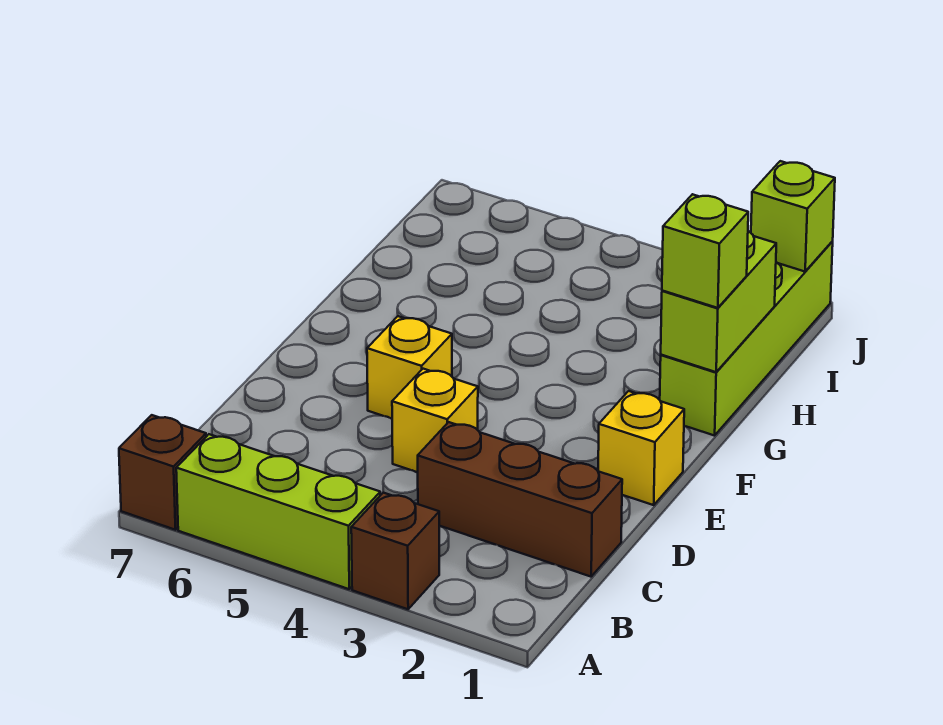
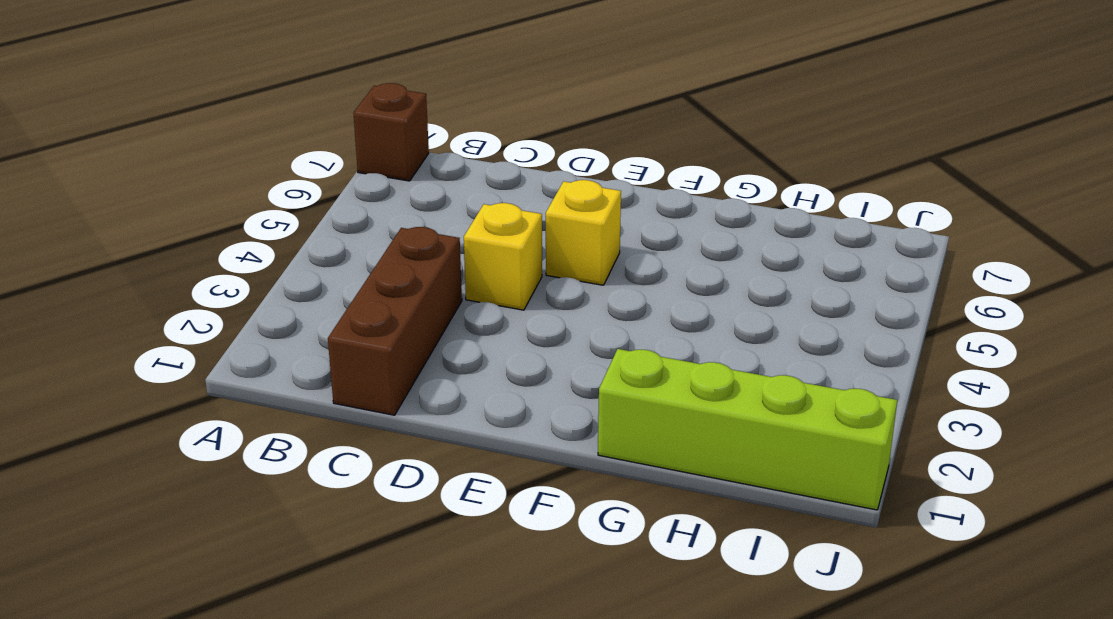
none -> brown 1x1 brick [351,493,439,609]
none -> lime 1x3 brick [176,434,380,589]

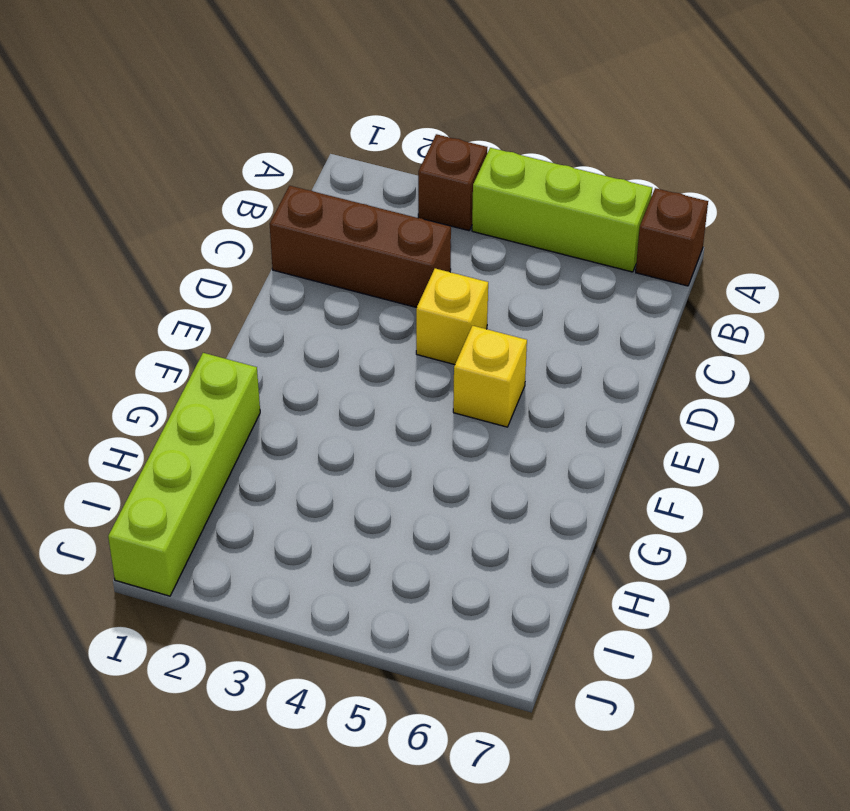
none -> yellow 1x1 brick [598,391,684,505]
none -> lime 1x2 brick [661,231,776,372]

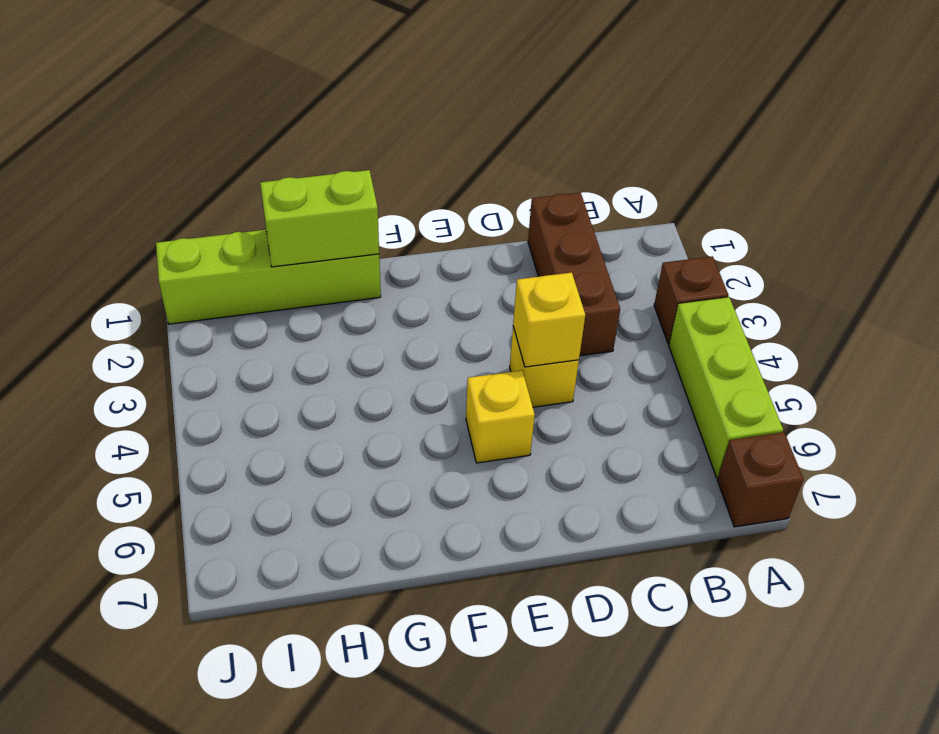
yellow 1x1 brick [513,272,585,367] -> yellow 1x1 brick moved to [598,391,684,505]
none -> lime 1x1 brick [751,161,835,272]
none -> lime 1x1 brick [662,194,748,308]

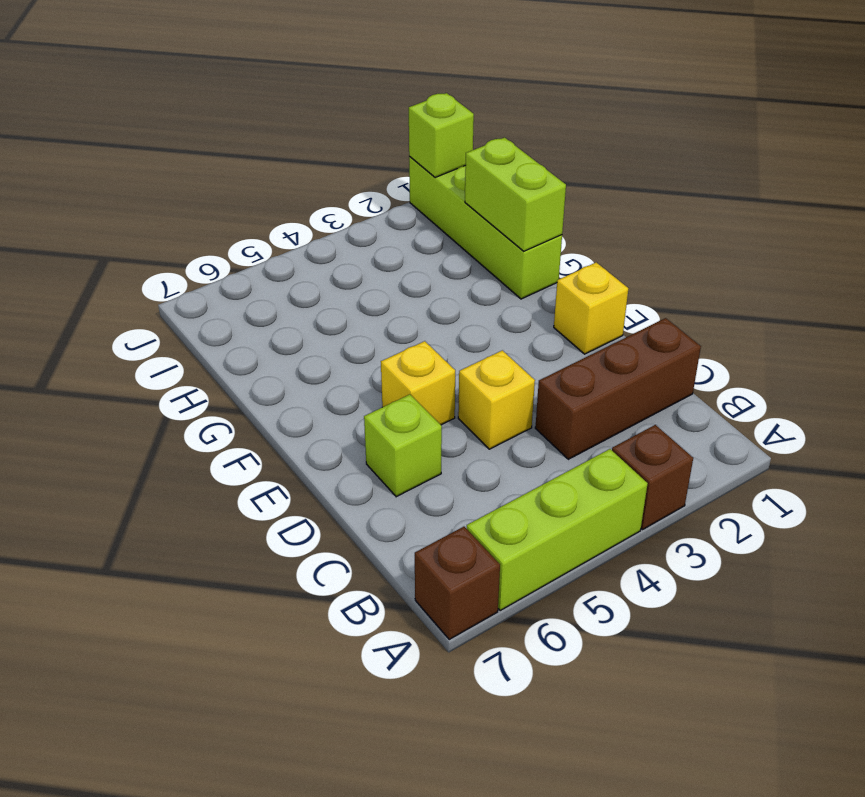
lime 1x1 brick [364,394,442,497] -> lime 1x1 brick moved to [662,194,748,308]

